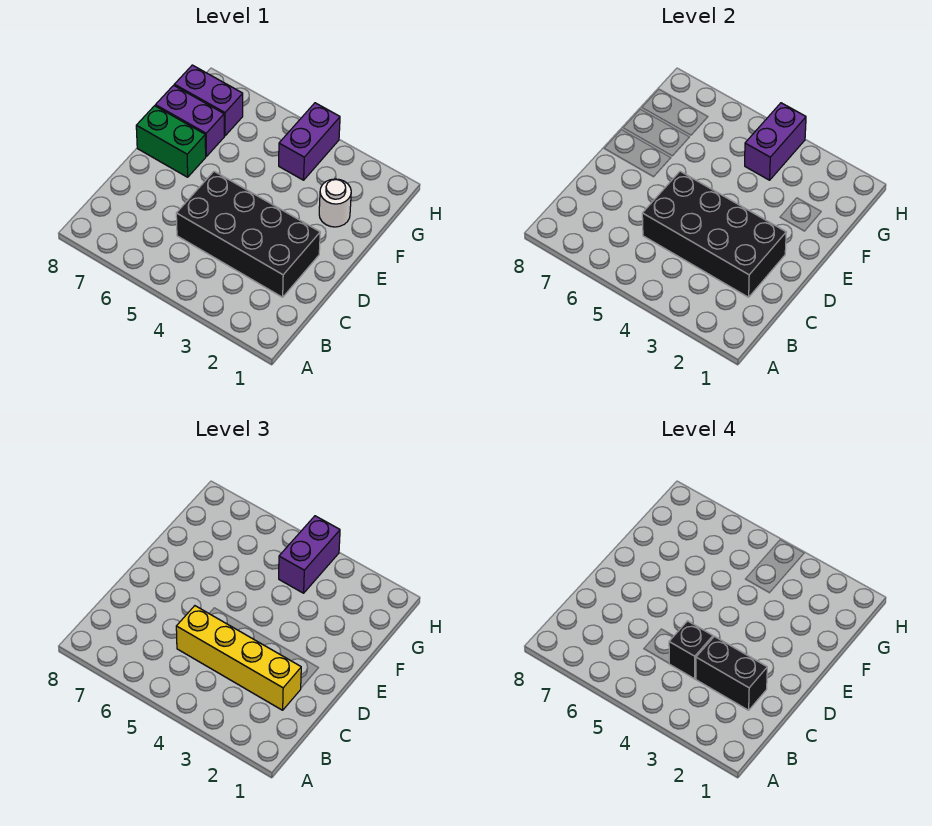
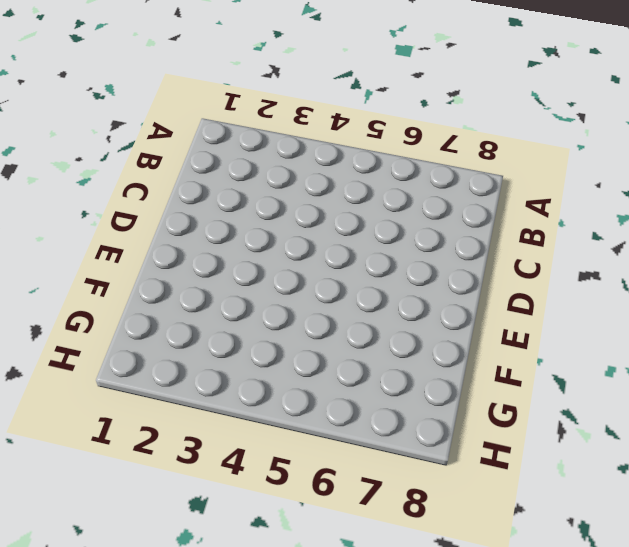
none -> black 2x4 brick [176,171,320,297]
none -> green 1x2 brick [136,106,206,177]
none -> white 1x1 round brick [319,179,351,227]

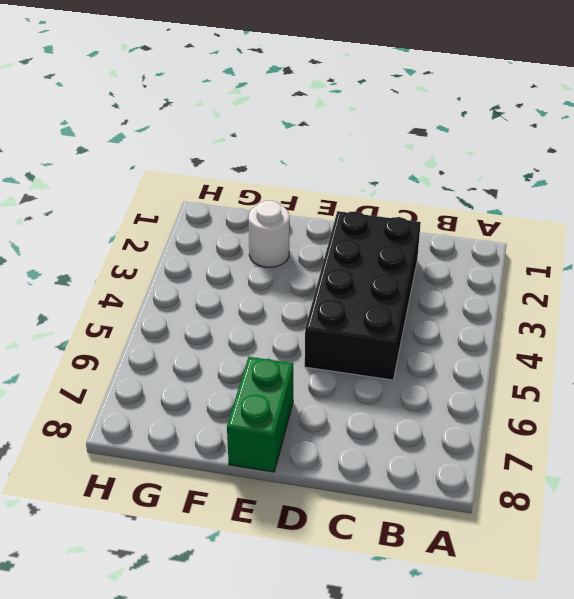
none -> purple 1x2 brick [155,85,224,156]
none -> purple 1x2 brick [279,103,340,180]
none -> purple 1x2 brick [174,65,243,136]

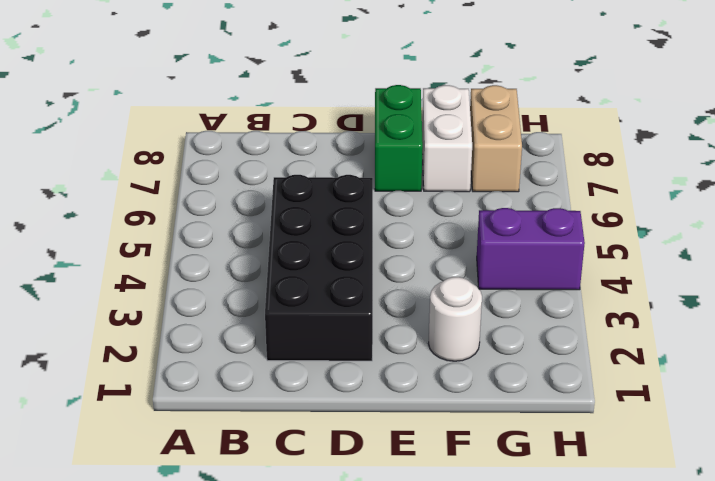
white 1x2 brick [422,85,472,192] -> purple 1x2 brick [155,85,224,156]
tan 1x2 brick [470,85,522,192] -> purple 1x2 brick [174,65,243,136]
none -> black 2x4 brick [642,171,786,297]
none -> purple 1x2 brick [745,103,806,180]
none -> yellow 1x4 brick [176,606,301,710]

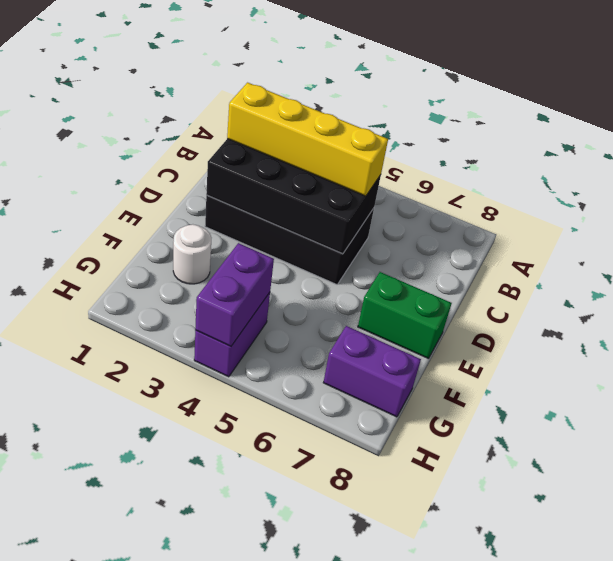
none -> purple 1x2 brick [155,85,224,156]
none -> purple 1x2 brick [279,516,340,593]
none -> black 1x2 brick [696,636,767,710]

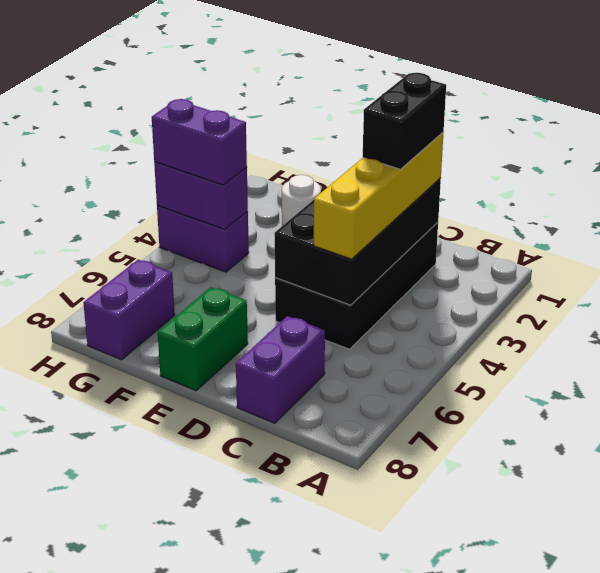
purple 1x2 brick [236,316,325,423] -> purple 1x2 brick moved to [155,85,224,156]
none -> black 1x1 brick [669,621,713,679]

